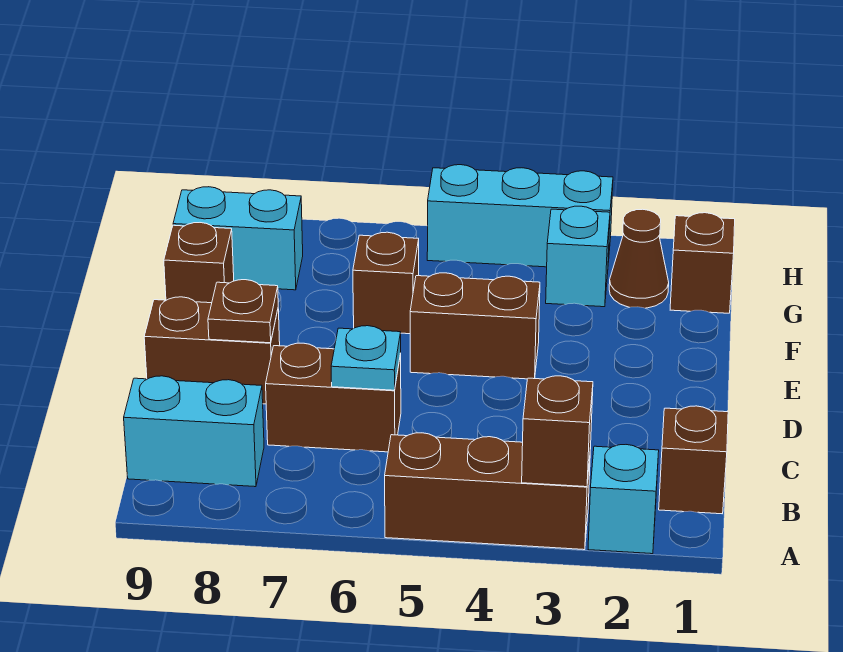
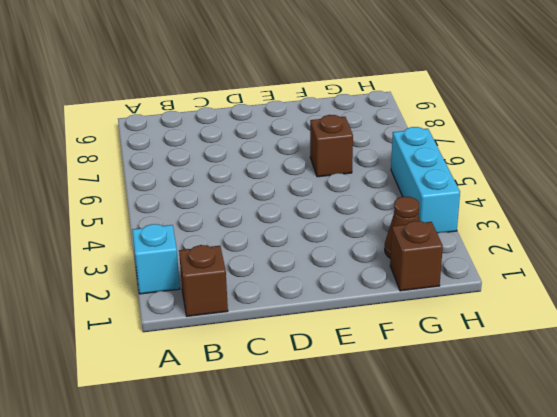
none -> brown 1x3 brick [385,433,591,550]
none -> cyan 1x2 brick [124,376,264,487]
none -> brown 1x2 brick [266,343,401,452]

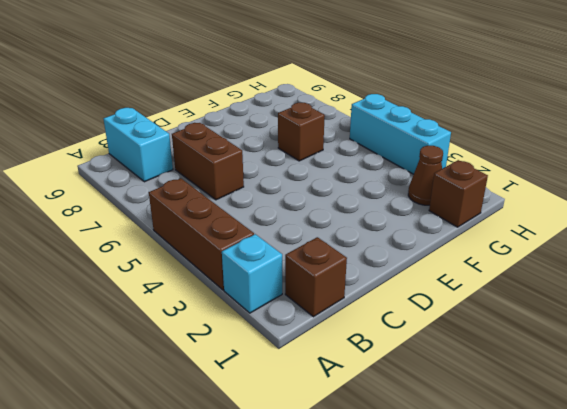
none -> brown 1x2 brick [144,297,280,404]
none -> brown 1x2 brick [410,273,540,379]
none -> brown 1x1 brick [164,223,234,303]

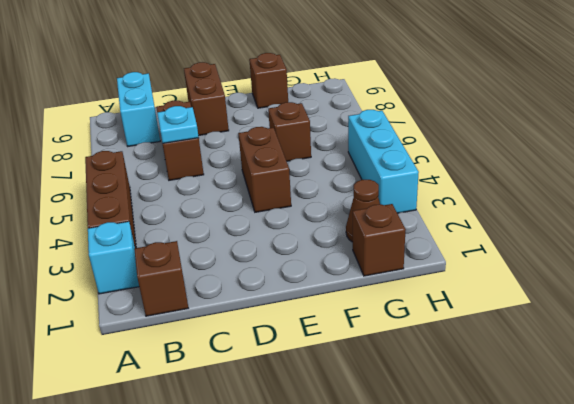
none -> cyan 1x1 brick [546,206,610,307]
none -> cyan 1x2 brick [173,187,303,290]
none -> brown 1x1 brick [522,376,593,487]

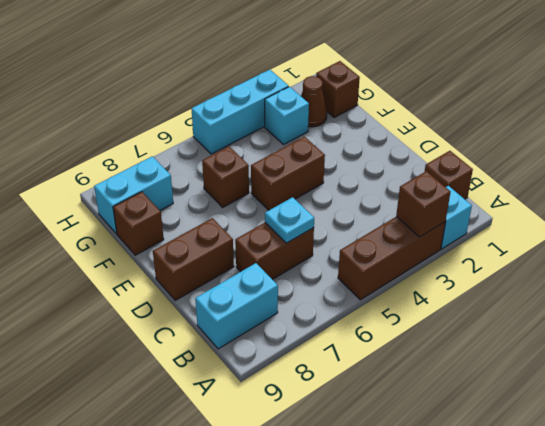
none -> brown 1x1 plate [208,280,278,343]

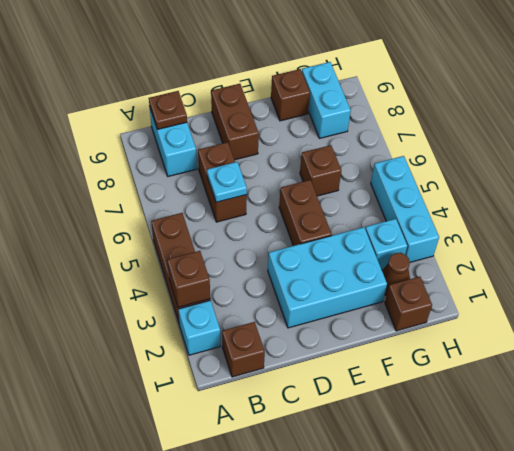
brown 1x1 plate [149,91,187,130] -> brown 1x1 plate moved to [208,280,278,343]
cyan 2x3 brick [268,227,387,328] -> none

